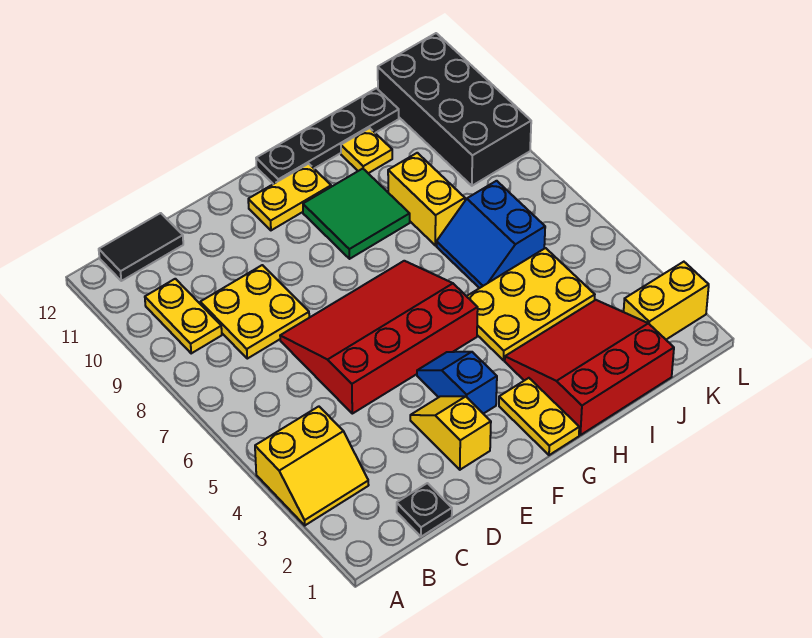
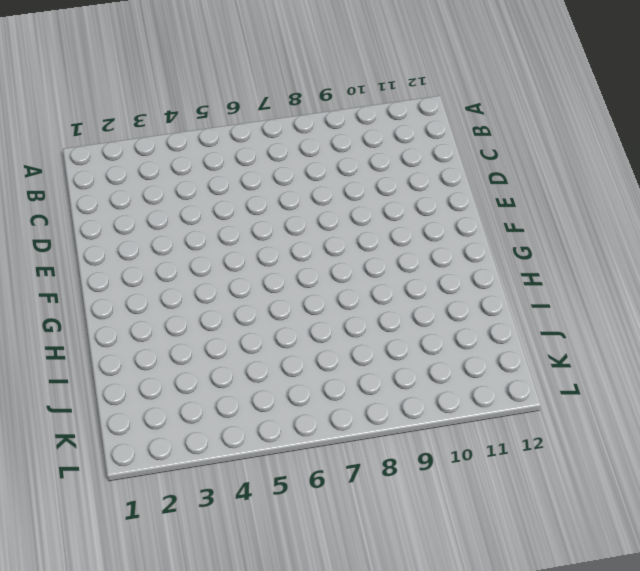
none -> yellow 2x2 slope [255,406,369,525]
none -> yellow 1x2 plate [145,279,222,353]
none -> black 1x2 tile [99,213,183,281]

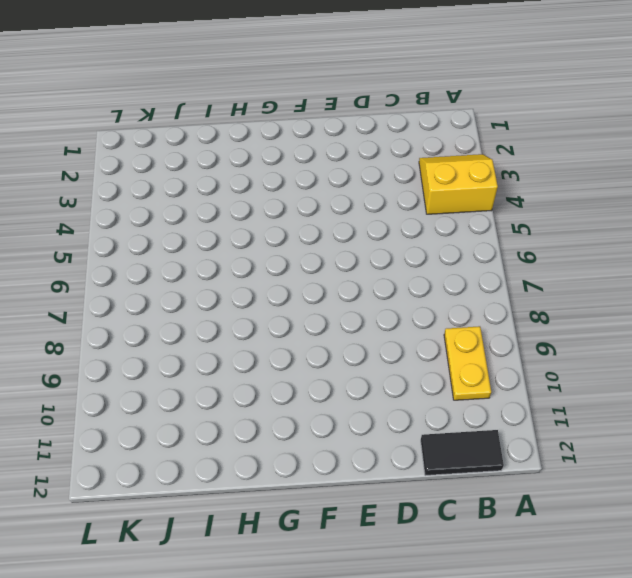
none -> black 1x1 plate [397,483,452,537]
none -> yellow 2x2 plate [200,265,309,359]
none -> red 3x4 slope [280,261,478,414]

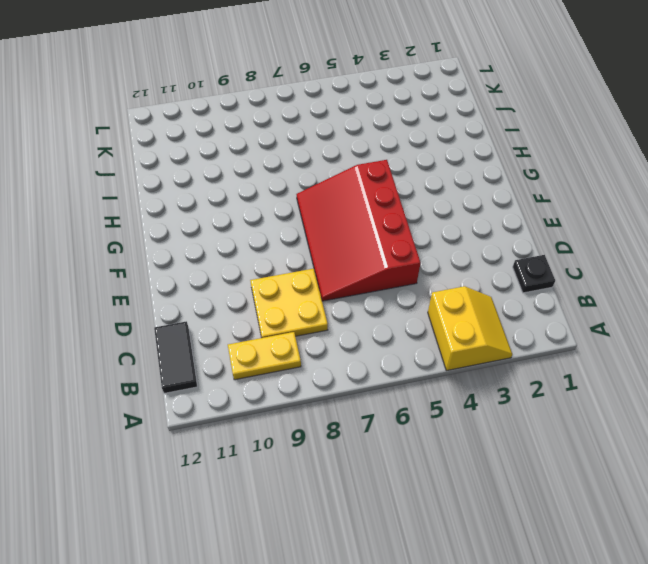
none -> yellow 1x2 slope [410,396,491,470]
none -> blue 1x2 slope [417,352,497,414]
none -> yellow 1x2 plate [248,164,331,230]

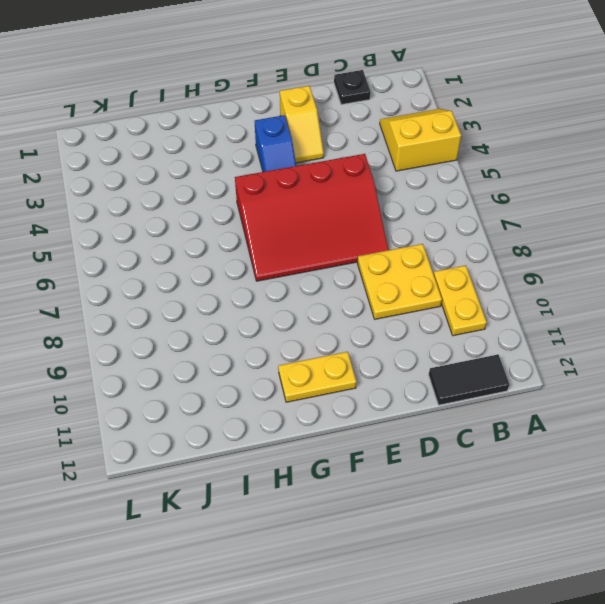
none -> yellow 1x2 plate [499,378,579,455]
none -> green 2x2 tile [303,169,410,259]
none -> black 1x4 plate [256,88,399,184]

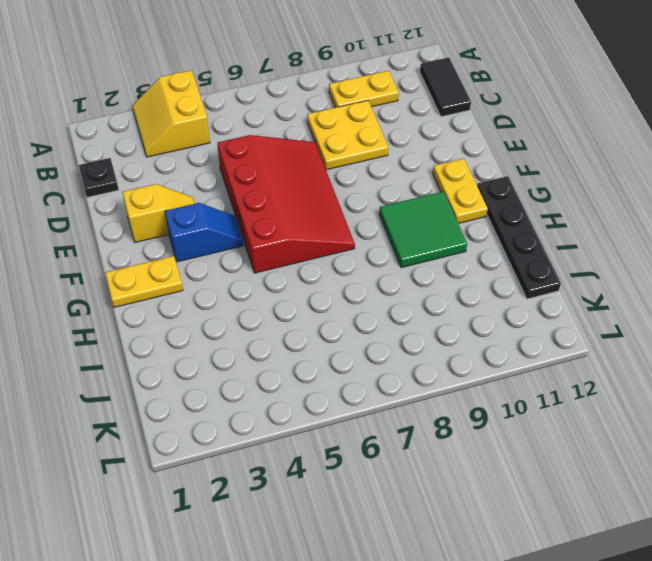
none -> red 3x3 slope [505,300,674,435]
none -> yellow 2x3 plate [467,248,595,360]
none -> blue 2x2 slope [436,181,545,288]

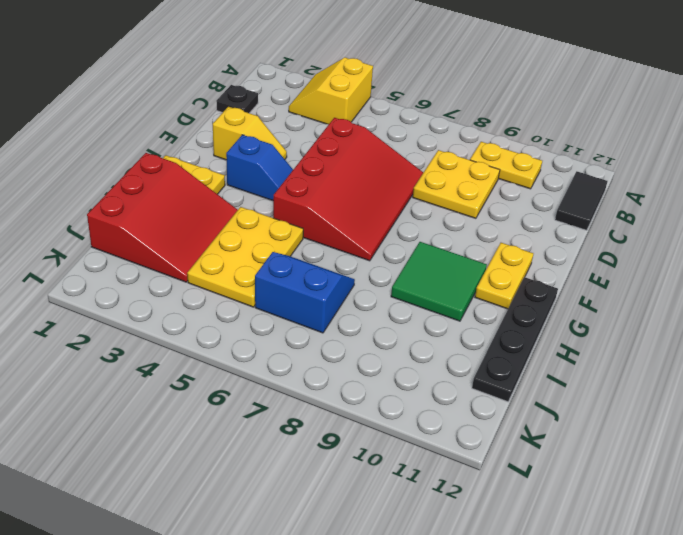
none -> yellow 1x2 brick [388,153,465,245]
none -> yellow 1x1 plate [341,128,392,173]
none -> yellow 1x2 brick [624,262,709,339]

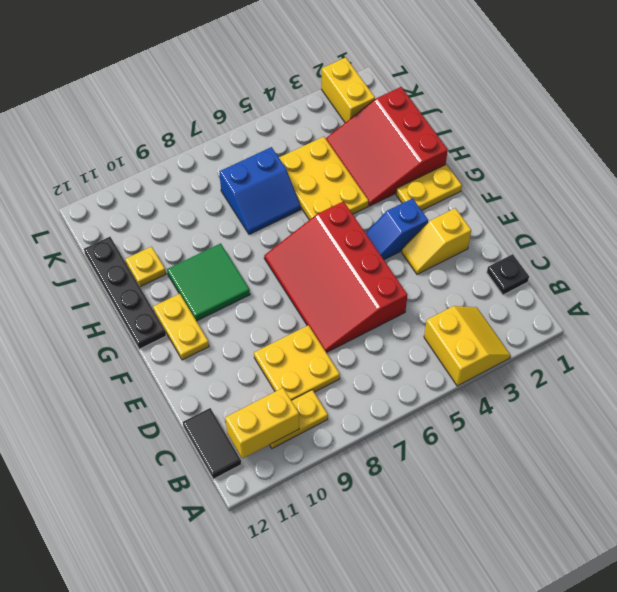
yellow 1x2 brick [225,388,299,459] -> yellow 1x2 brick moved to [388,153,465,245]
none -> black 2x4 brick [378,33,531,186]

